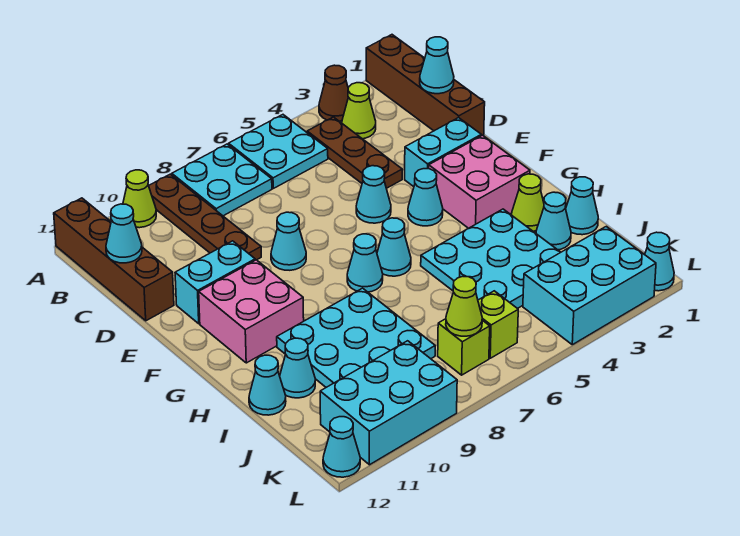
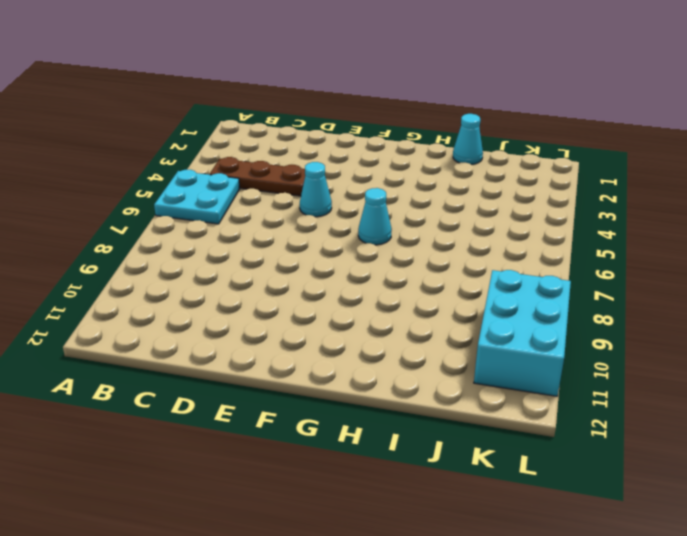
none -> brown 1x4 brick [366,35,485,136]
none -> brown 1x1 cone [319,65,348,121]
none -> cyan 2x2 plate [172,144,272,216]
none -> brown 1x4 plate [149,174,261,260]

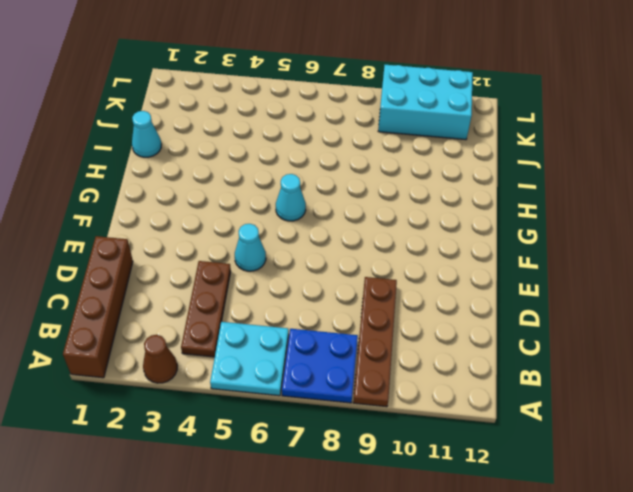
blue 2x2 plate [282,329,358,403] -> cyan 2x2 plate [172,144,272,216]
none -> lime 1x1 cone [123,170,156,228]
none -> brown 1x4 brick [54,198,174,321]
none -> lime 1x1 cone [342,83,376,139]
none -> cyan 1x2 brick [405,118,481,187]

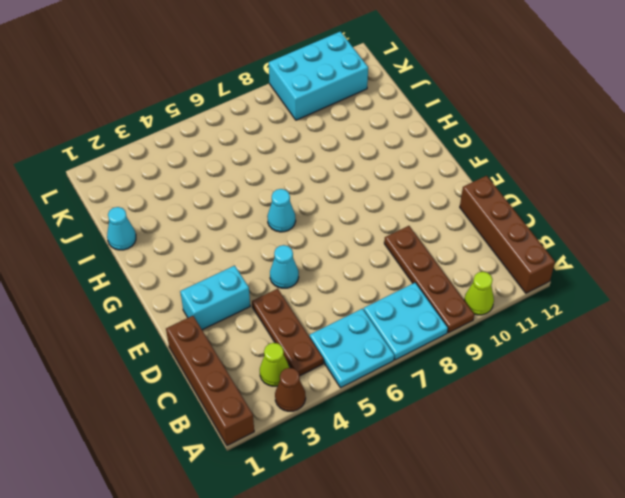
none -> cyan 1x1 cone [271,212,306,270]
none -> cyan 1x2 brick [175,241,255,324]
none -> pink 2x2 brick [429,135,530,228]
none -> cyan 1x1 cone [408,169,443,226]

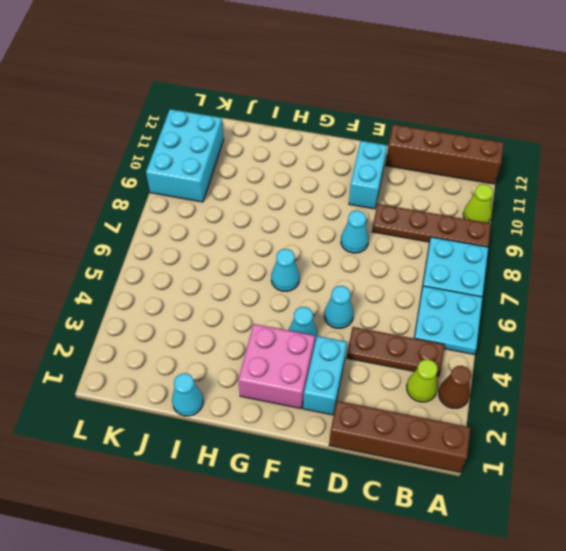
none -> pink 2x2 brick [199,260,304,363]
none -> cyan 1x1 cone [347,234,383,292]
none -> lime 1x1 cone [512,174,544,231]
none -> cyan 3x3 plate [421,209,560,309]

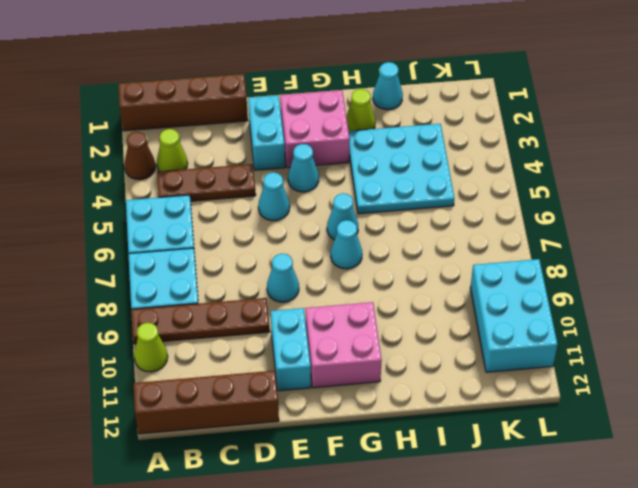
none -> cyan 3x3 plate [277,288,435,387]
none -> cyan 1x1 cone [536,192,571,250]
none -> cyan 1x1 cone [280,338,315,398]
none -> cyan 1x1 cone [249,355,286,415]

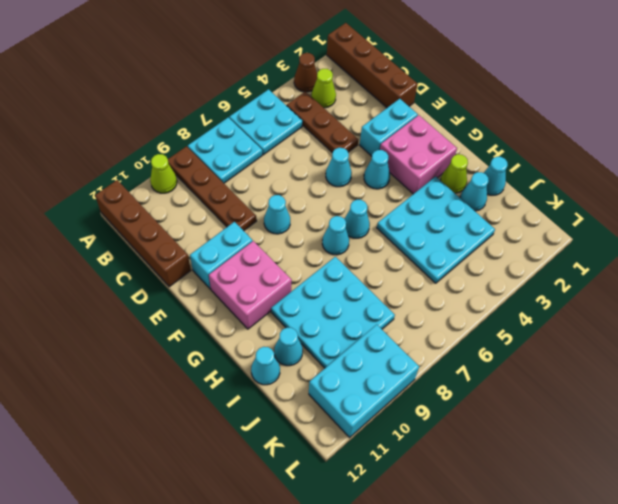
none -> cyan 2x3 brick [523,227,656,345]
none -> lime 1x1 brick [478,291,518,358]
none -> lime 1x1 brick [438,319,490,375]
none -> cyan 1x1 cone [645,232,674,291]

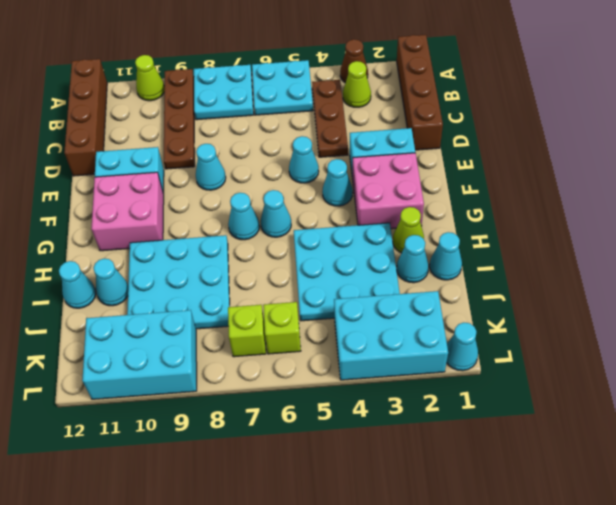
none -> cyan 1x1 cone [323,417,360,477]
none -> cyan 1x1 cone [420,37,454,94]
none -> cyan 1x1 cone [106,204,142,263]
none -> lime 1x1 cone [446,276,482,336]

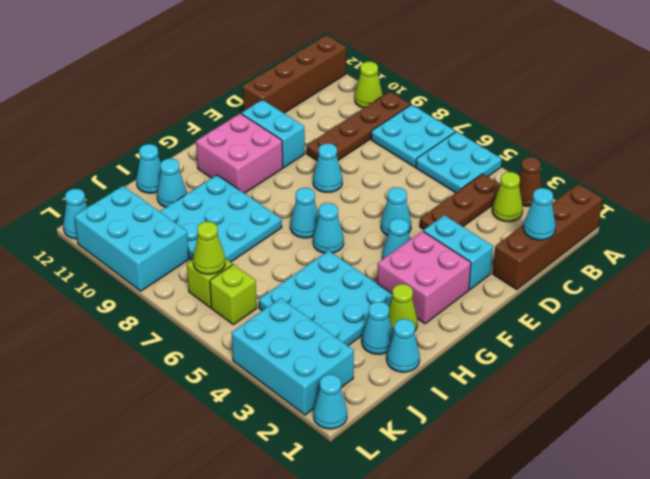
none -> cyan 1x1 cone [106,204,142,263]

